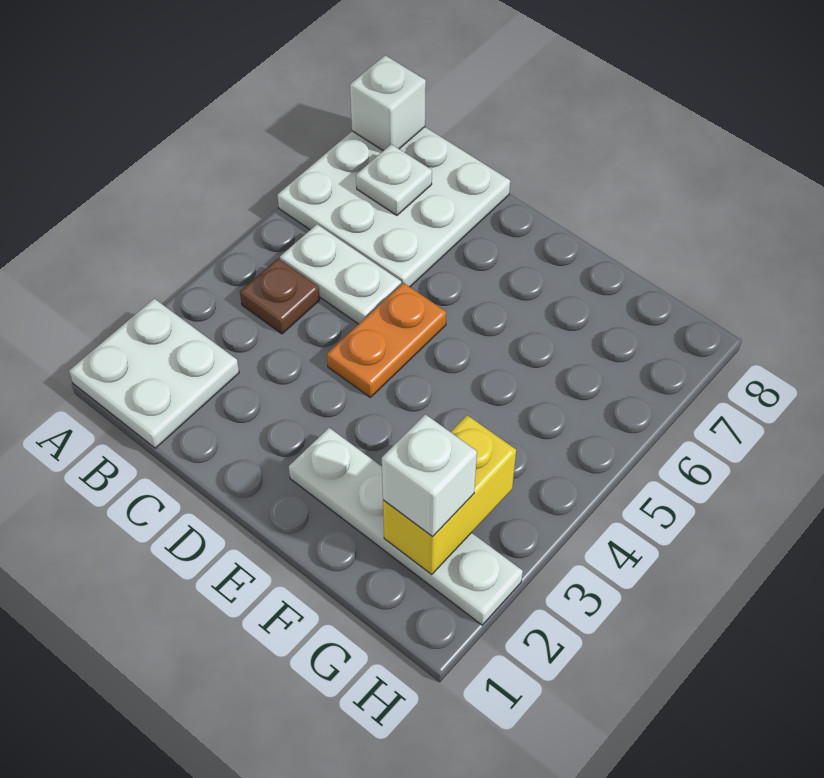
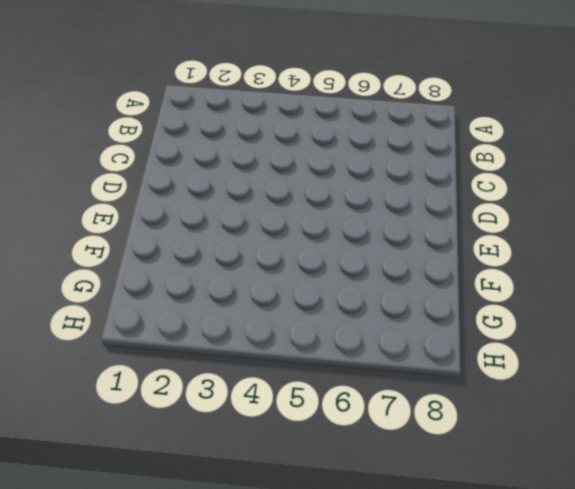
none -> white 2x2 plate [69,299,239,448]
none -> white 3x3 plate [277,127,510,287]

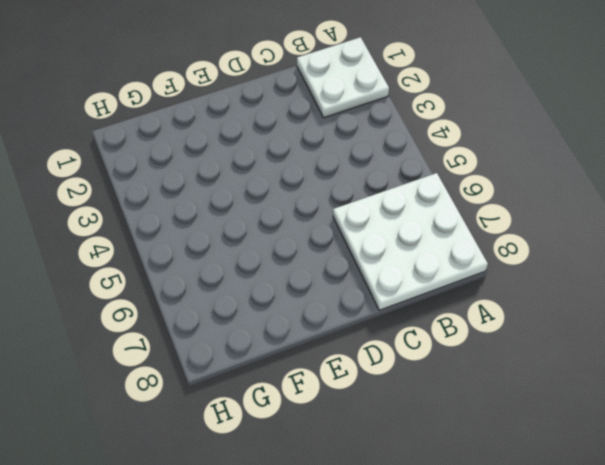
none -> brown 1x1 plate [240,258,320,334]
none -> white 1x2 plate [280,224,401,324]

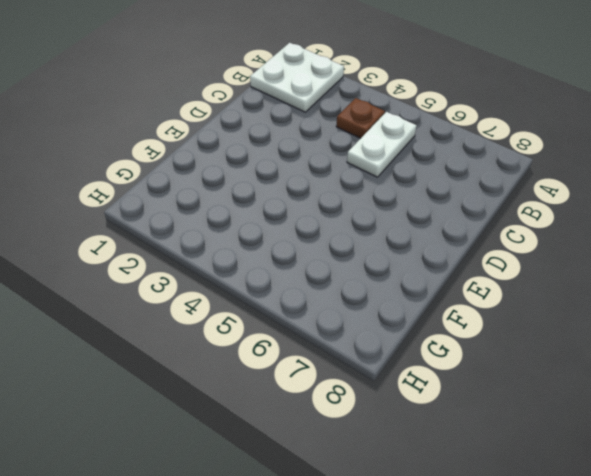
none -> white 3x3 plate [277,127,510,287]
none -> orange 1x2 plate [327,283,446,397]

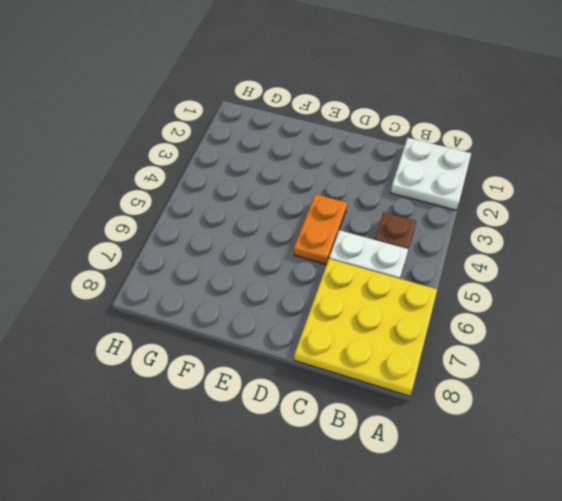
yellow 3x3 plate [294,259,437,396] -> white 3x3 plate [277,127,510,287]
none -> white 1x4 plate [289,428,523,625]
none -> white 1x1 brick [350,55,426,151]

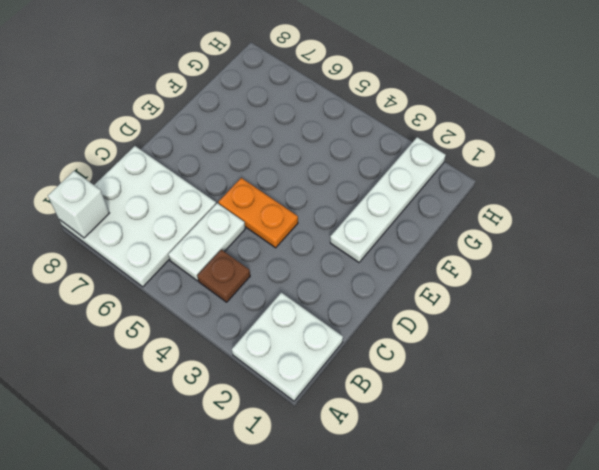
none -> white 1x1 plate [356,144,432,215]
none -> yellow 1x2 brick [383,415,516,575]

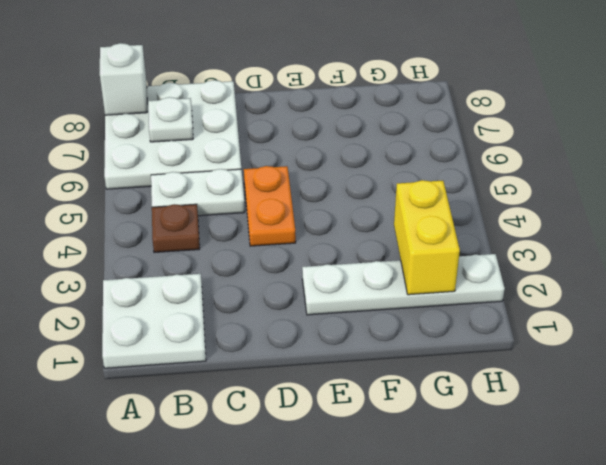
none -> white 1x1 brick [382,414,477,536]

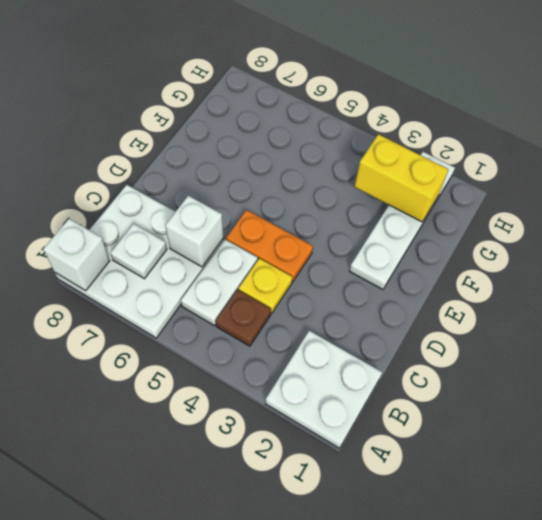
yellow 1x1 plate [238,258,292,313] -> none
white 1x1 brick [165,196,223,267] -> white 1x1 brick moved to [382,414,477,536]

